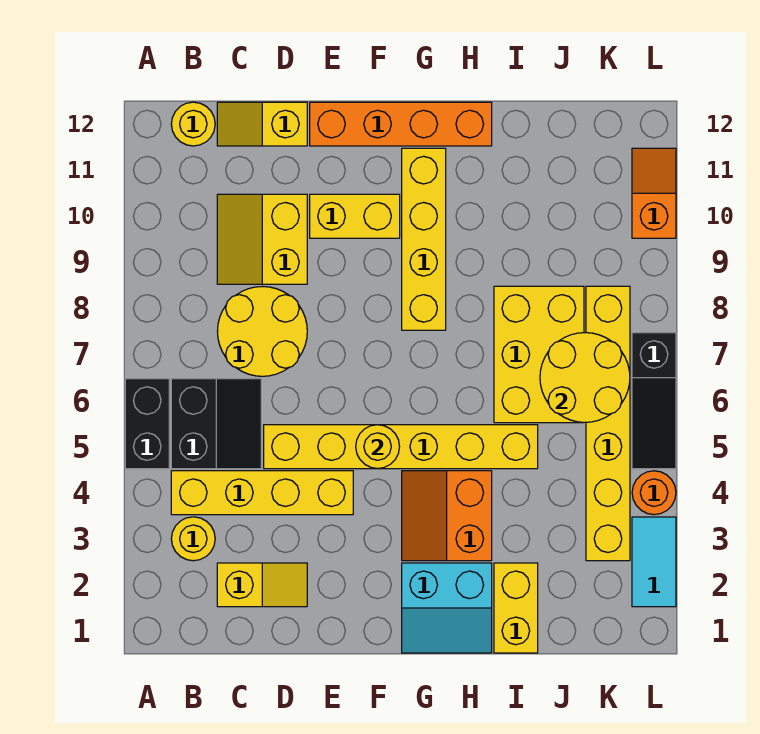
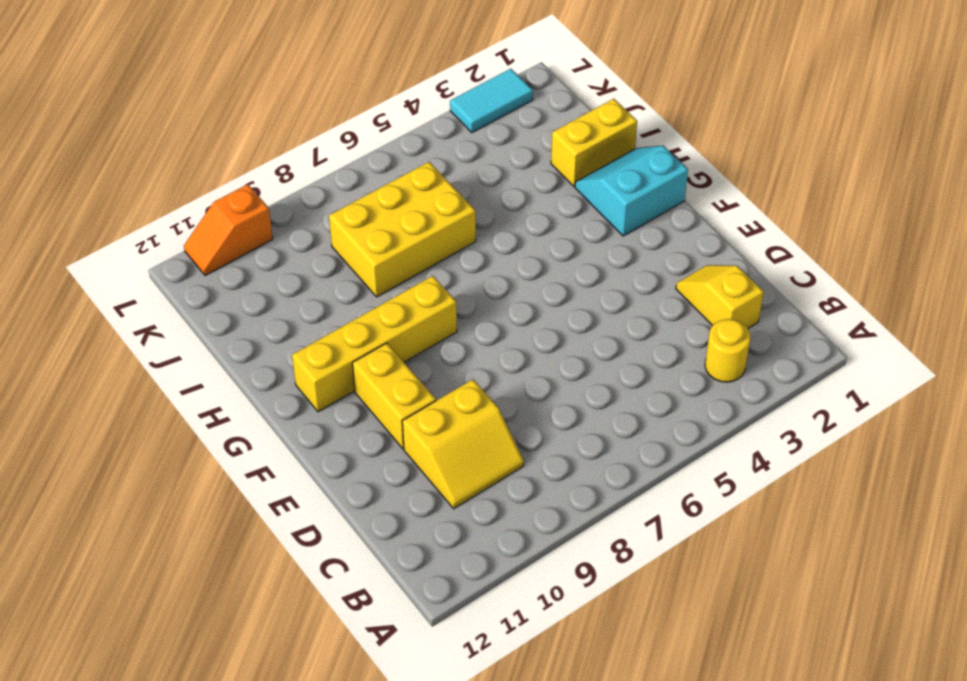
cyan 2x2 slope [575,146,688,236] -> cyan 2x2 slope turned to [402,563,492,653]
none -> black 1x2 brick [125,379,169,469]
none -> yellow 1x4 brick [171,471,353,515]
none -> black 2x2 slope [171,379,261,469]

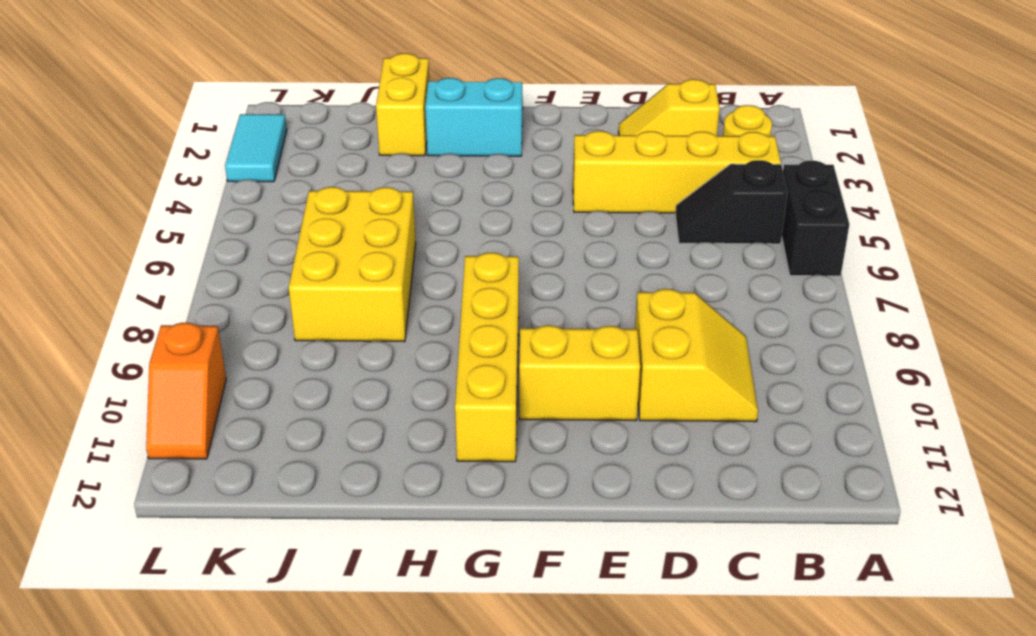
black 1x2 slope [675,160,787,244] -> black 2x2 slope [171,379,261,469]
none -> yellow 1x1 round brick [171,102,215,146]
none -> yellow 2x2 round brick [217,287,307,376]
none -> yellow 1x2 slope [217,102,307,146]

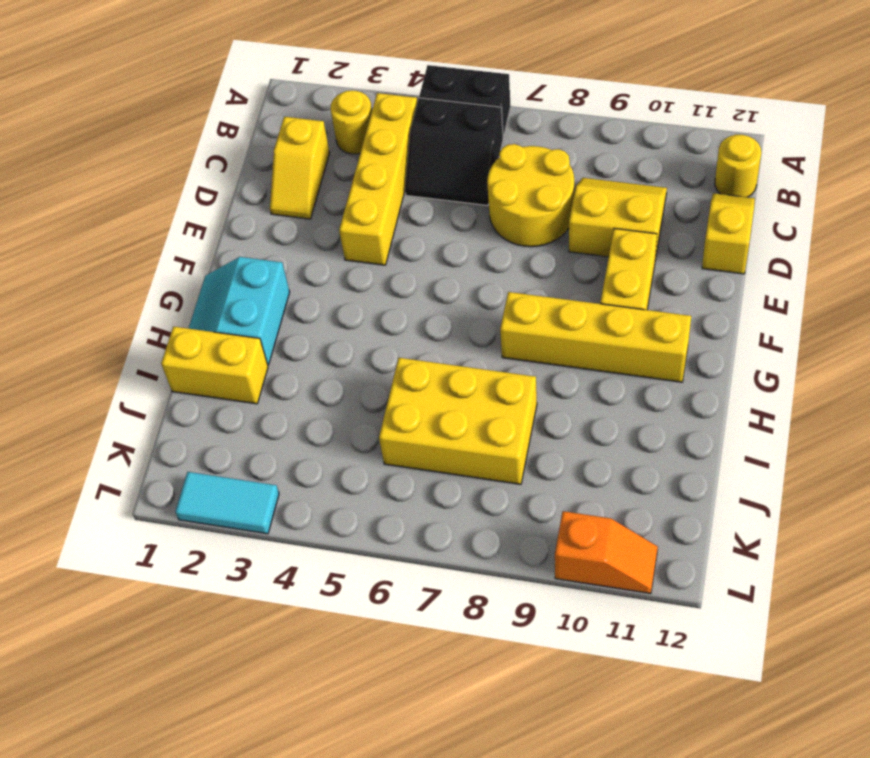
none -> yellow 1x6 brick [264,425,538,469]
none -> orange 1x4 brick [310,102,492,146]
none -> orange 2x2 slope [402,471,492,561]

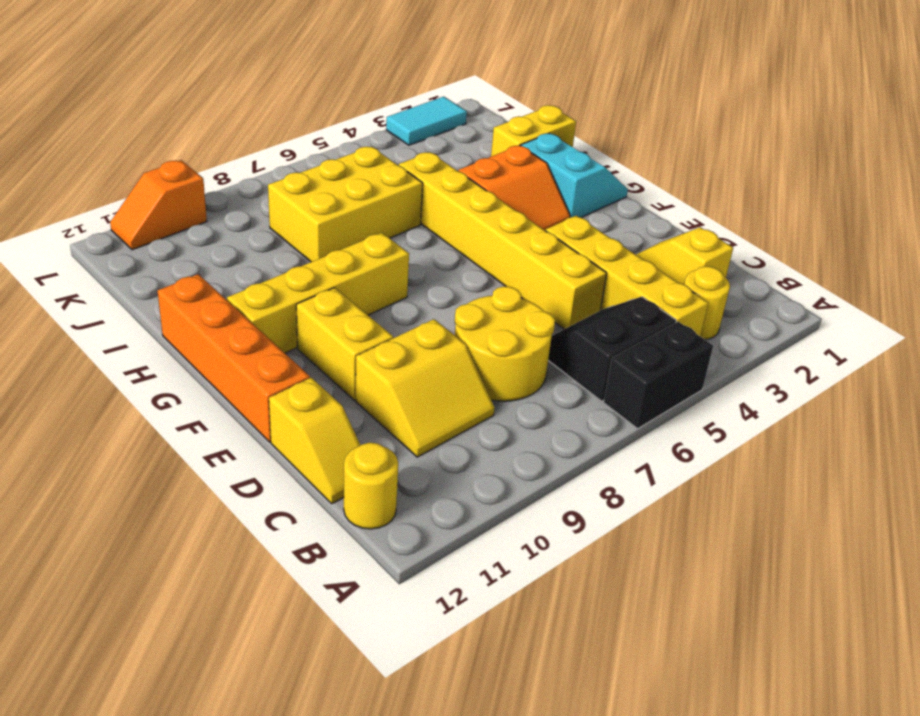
none -> yellow 1x6 brick [586,286,630,561]
none -> orange 1x1 round brick [632,471,676,515]
none -> black 1x3 slope [632,333,676,469]

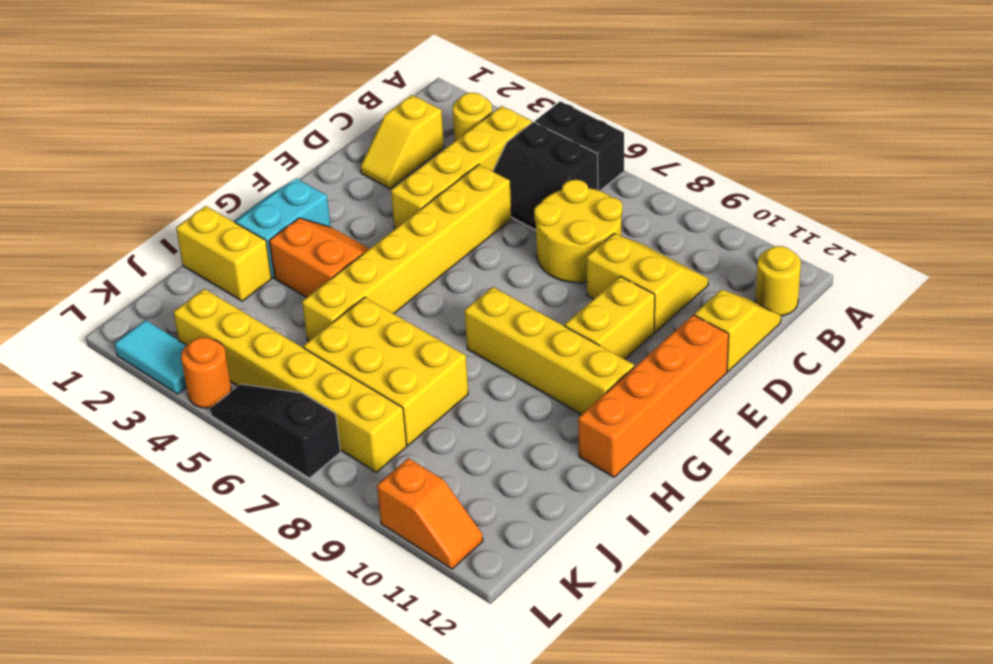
none -> yellow 1x1 round brick [356,425,400,469]
none -> yellow 2x2 round brick [540,333,630,422]

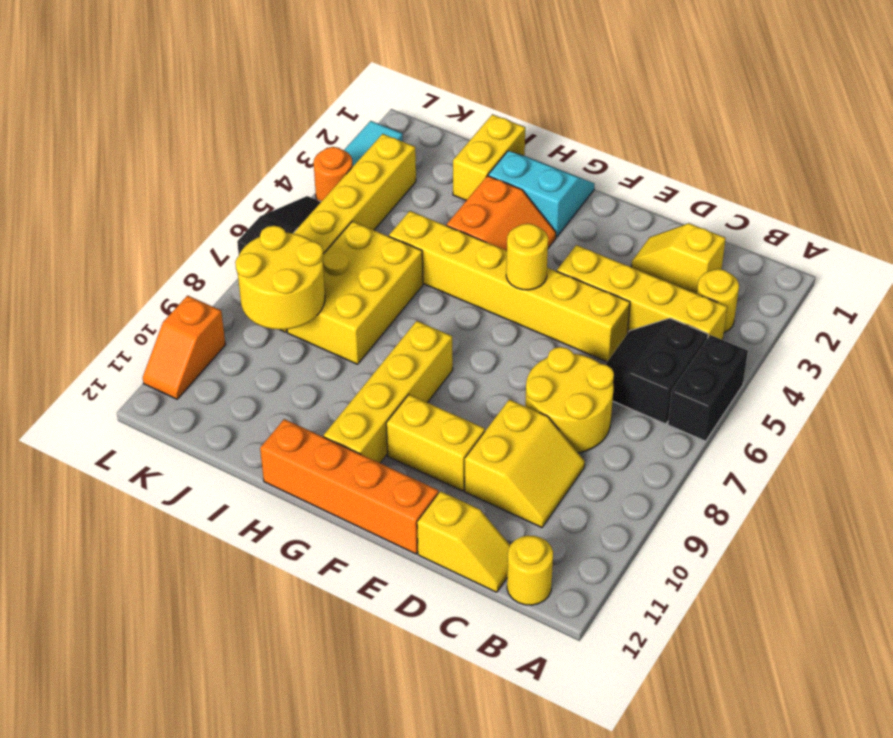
yellow 2x2 round brick [235,226,325,330] -> yellow 2x2 round brick moved to [540,333,630,422]

